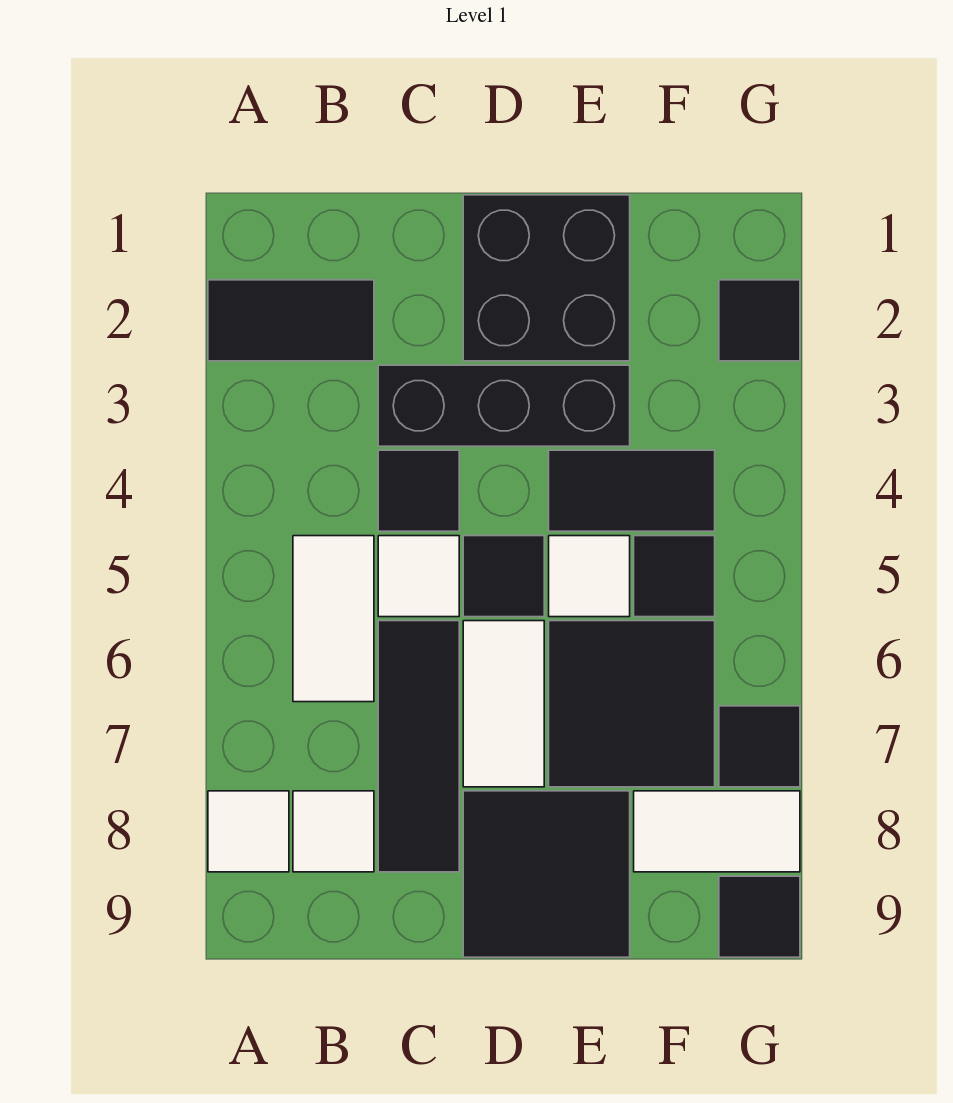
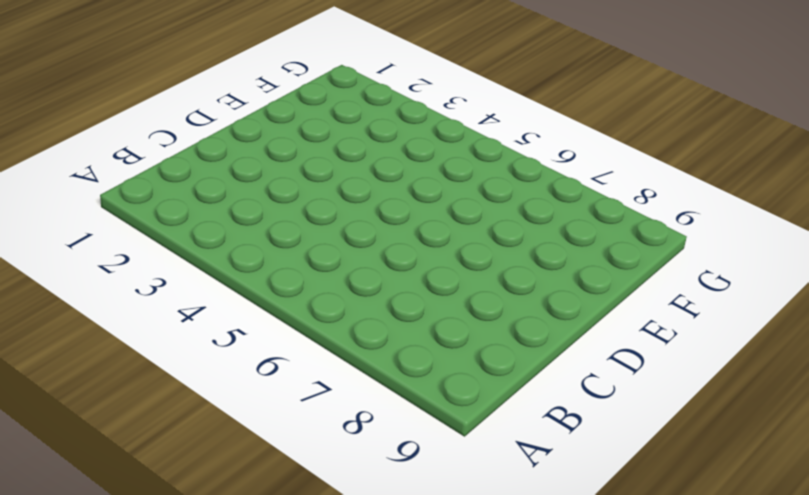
none -> black 1x2 tile [208,280,374,361]
none -> white 1x1 tile [208,791,289,872]
none -> white 1x2 tile [293,536,374,702]

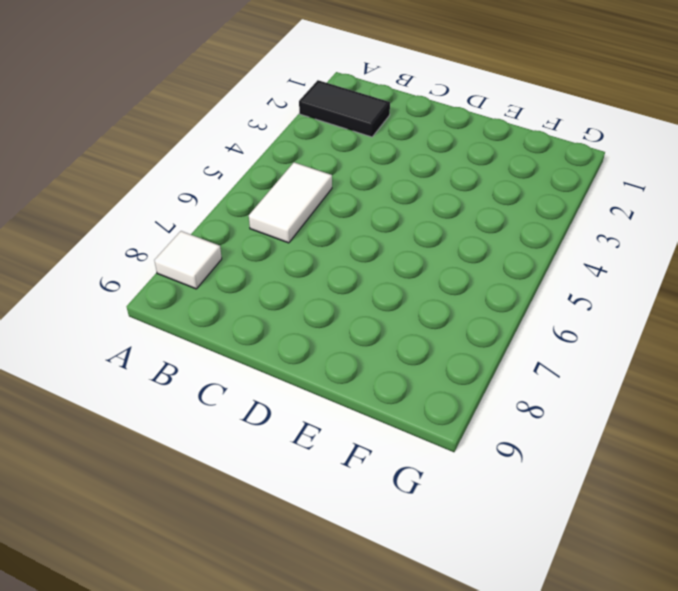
none -> white 1x1 tile [293,791,374,872]
none -> black 1x3 brick [378,365,630,446]
none -> black 1x1 tile [378,450,459,531]

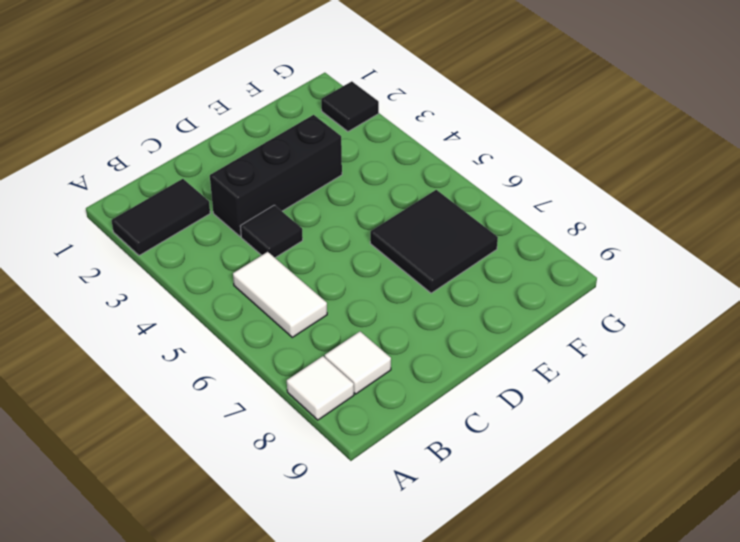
none -> white 1x1 tile [378,536,459,617]
none -> black 1x3 tile [378,621,459,872]
none -> black 2x2 brick [463,195,630,361]

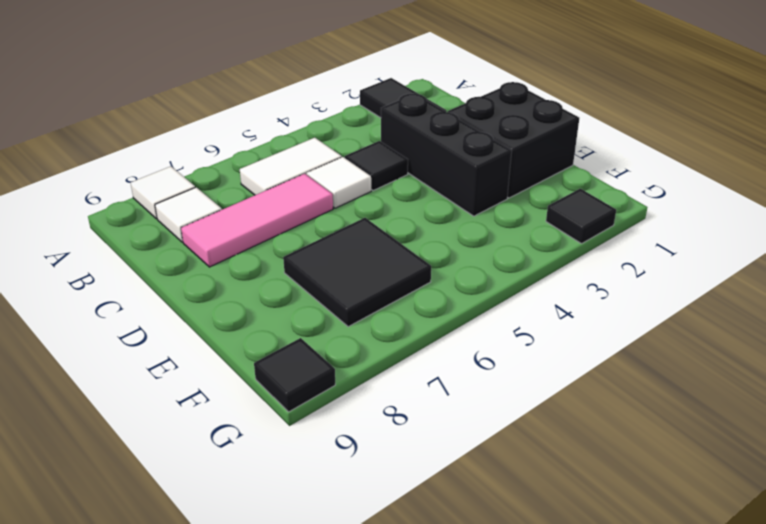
pink 1x3 tile [181,174,333,267] -> black 1x3 tile [378,621,459,872]
none -> black 1x1 tile [463,536,544,617]
none -> white 1x2 tile [463,621,544,787]
none -> black 2x2 tile [463,791,630,957]

